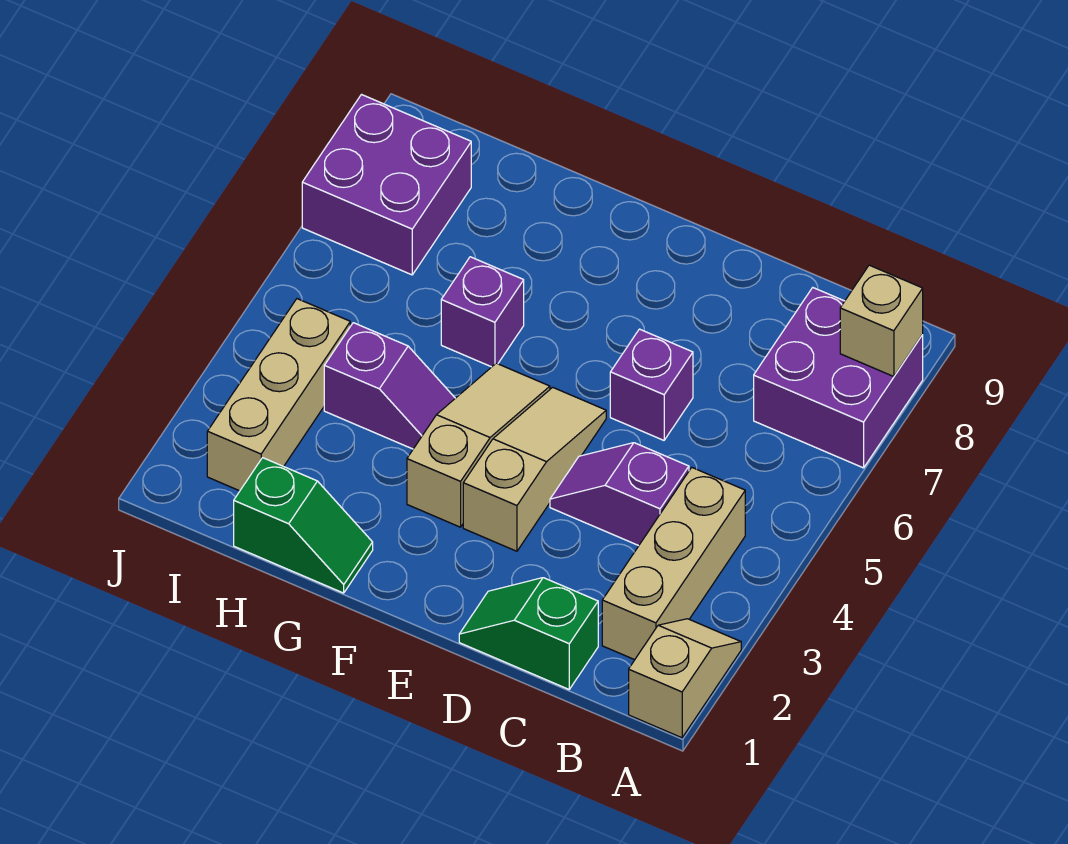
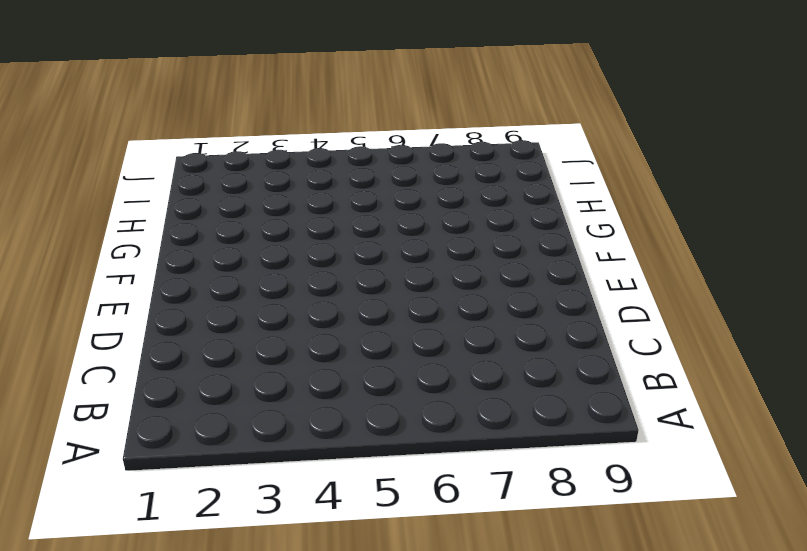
none -> tan 1x2 slope [629,619,741,738]
none -> purple 2x2 brick [754,288,923,468]
none -> tan 1x3 brick [602,468,745,660]

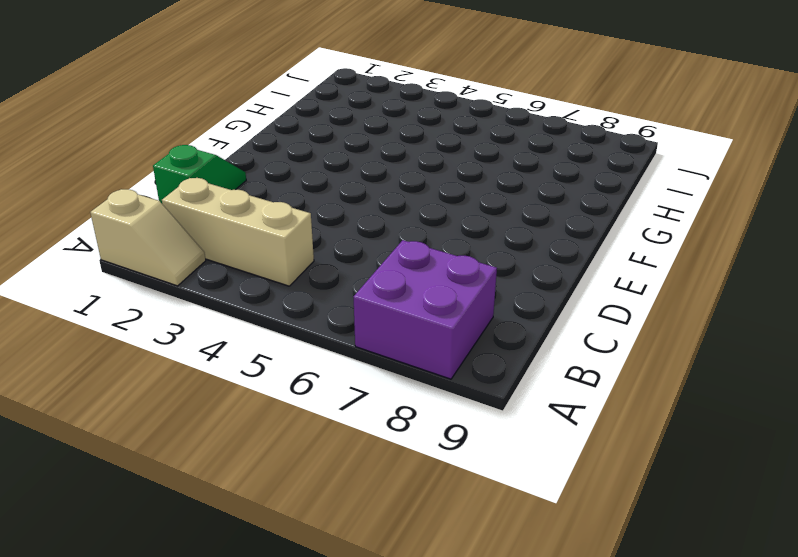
none -> purple 1x2 slope [550,443,689,546]
none -> purple 1x1 brick [610,329,693,440]
none -> tan 1x3 slope [463,387,606,551]

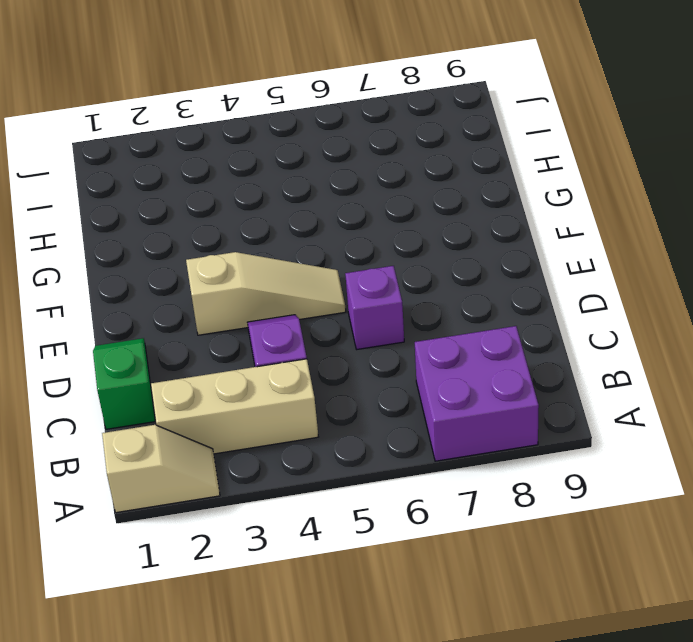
none -> tan 1x3 slope [407,363,550,527]
none -> green 1x2 slope [234,458,373,593]
none -> purple 1x2 slope [324,323,455,449]

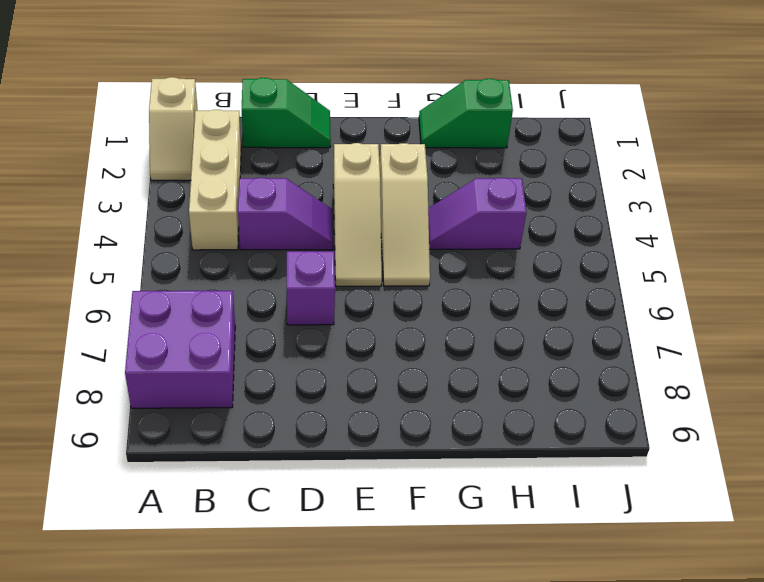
none -> purple 1x1 brick [441,257,524,367]
none -> tan 1x3 brick [207,299,350,491]
none -> purple 2x2 brick [302,95,471,275]

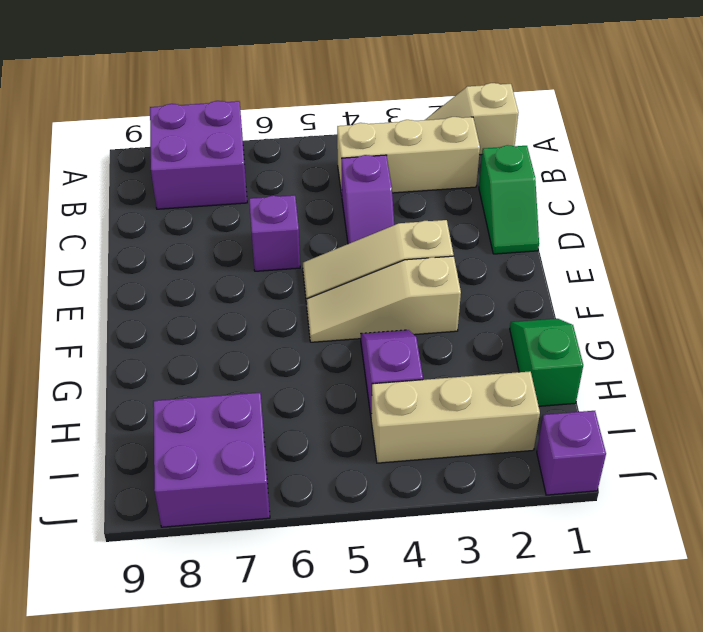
purple 1x1 brick [537,411,606,495] -> purple 1x1 brick moved to [441,257,524,367]
none -> tan 1x1 brick [840,265,923,377]

